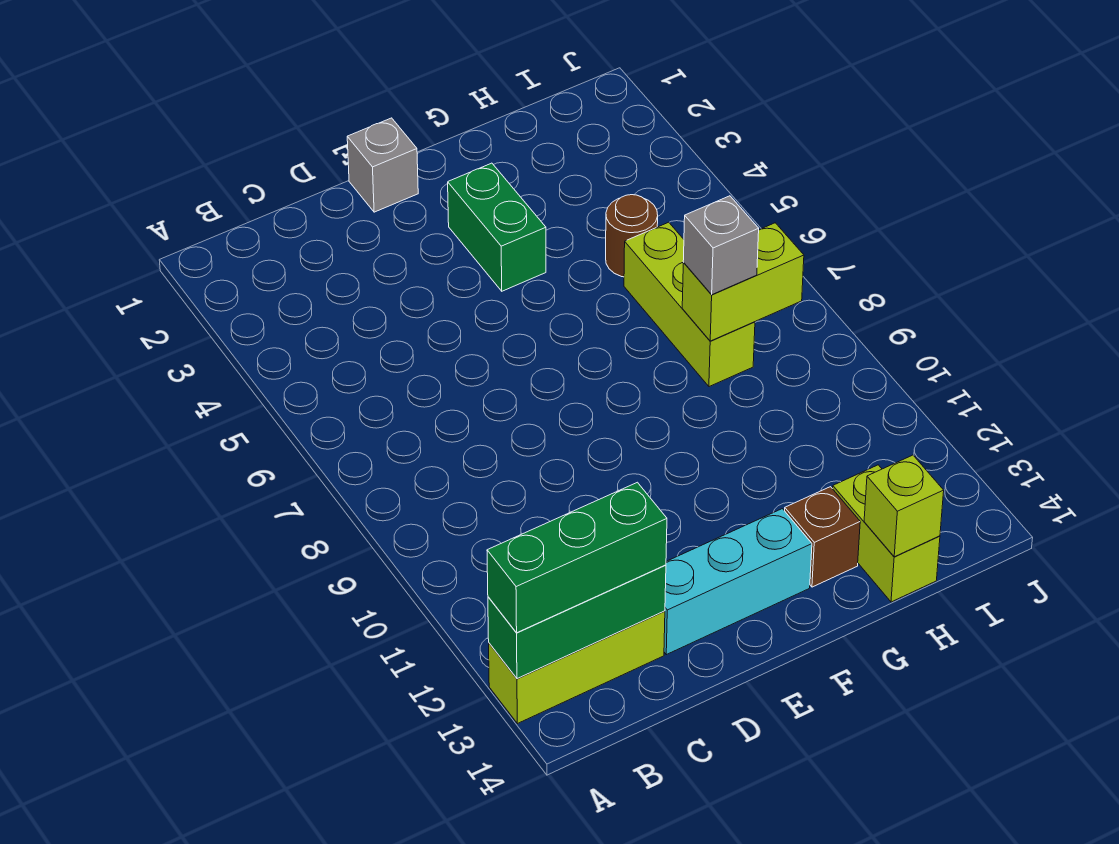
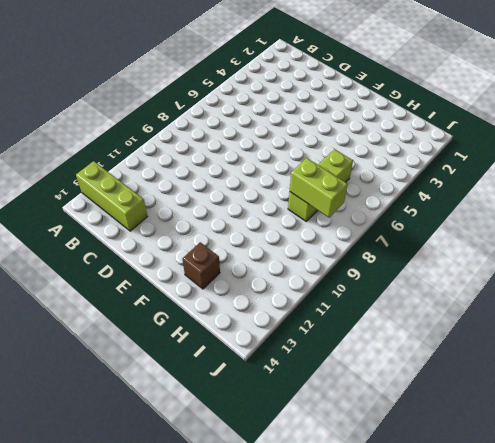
none -> cyan 1x3 brick [664,509,812,655]
none -> grey 1x1 brick [347,118,418,212]
none -> green 1x2 brick [448,163,546,291]

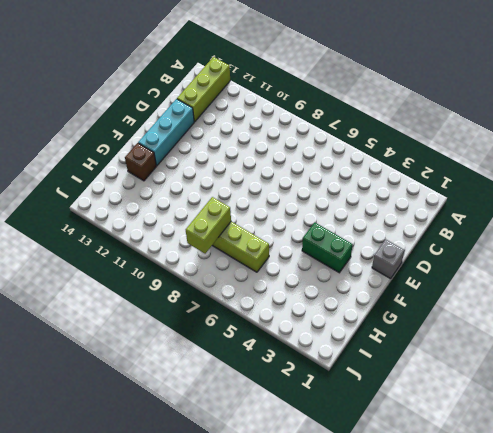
none -> brown 1x1 round brick [606,195,658,277]
none -> lime 1x2 brick [833,465,940,602]
none -> green 1x3 brick [488,565,666,679]

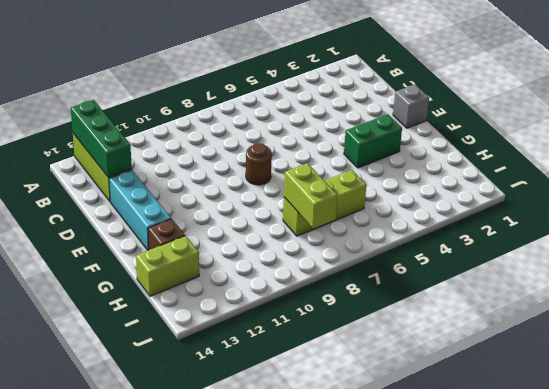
brown 1x1 round brick [246,143,272,185] -> brown 1x1 round brick moved to [606,195,658,277]
none -> lime 1x1 brick [864,455,944,557]
none -> green 1x3 brick [487,482,667,633]
none -> grey 1x1 brick [683,196,759,295]

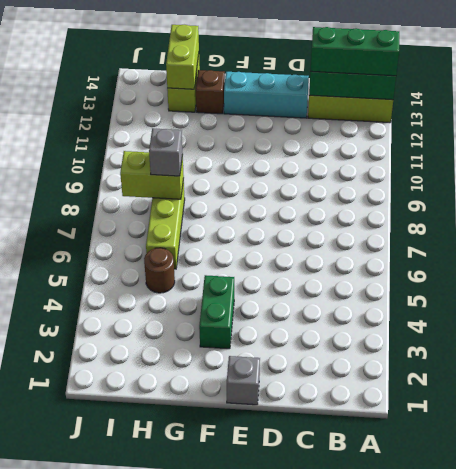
lime 1x2 brick [166,25,199,89] -> lime 1x1 brick [864,455,944,557]

